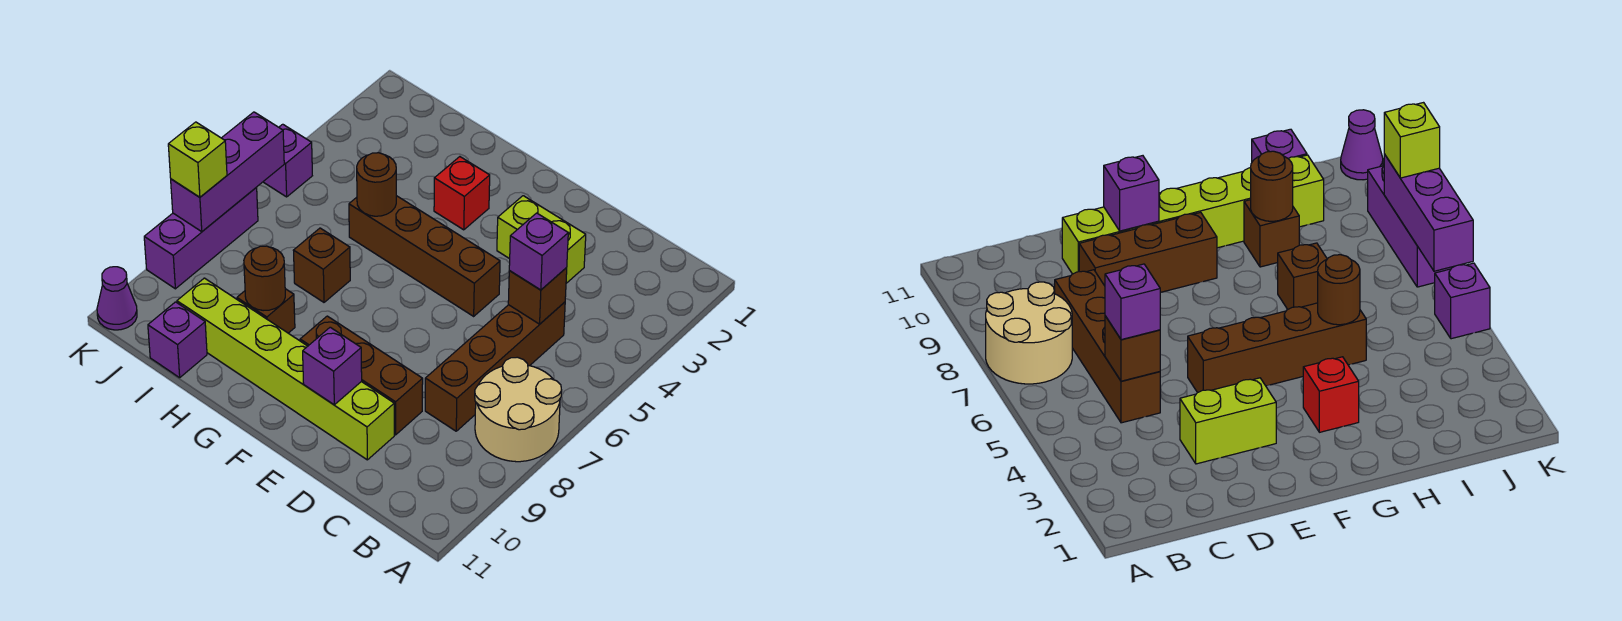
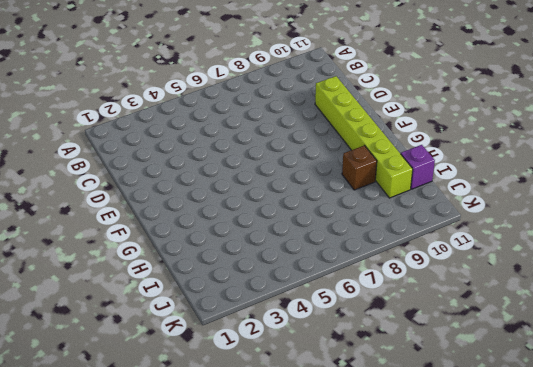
none -> tan 2x2 round brick [475,357,562,462]
none -> brown 1x4 brick [425,302,565,431]
none -> lime 1x2 brick [497,196,586,283]

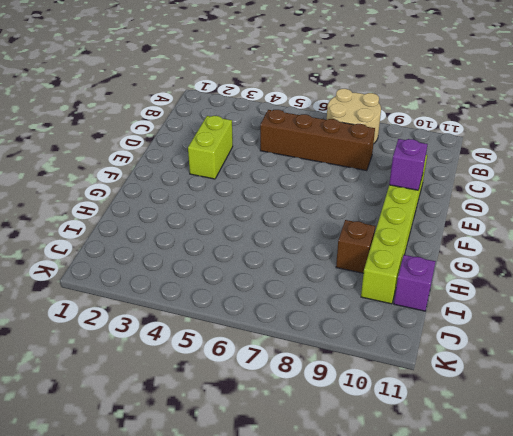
none -> brown 1x3 brick [300,316,423,435]
none -> brown 1x4 brick [349,196,500,316]
none -> red 1x1 brick [434,157,490,230]

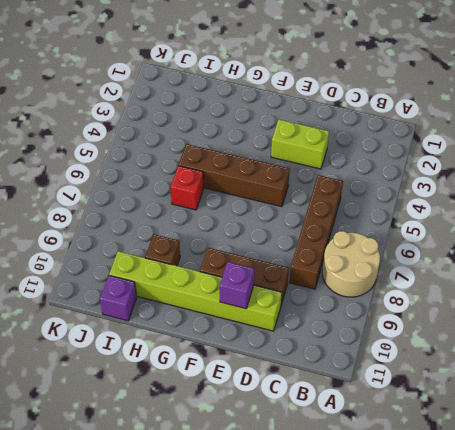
red 1x1 brick [171,166,204,210] -> red 1x1 brick moved to [434,157,490,230]
none -> brown 1x1 brick [293,228,350,302]
none -> purple 1x1 brick [263,124,312,197]
none -> purple 1x3 brick [144,188,258,289]

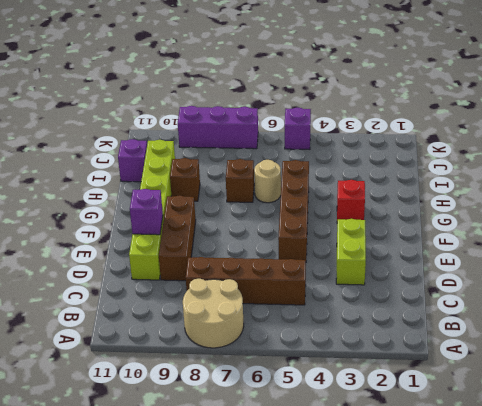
tan 1x1 round brick [254,160,281,203] -> none
none -> purple 1x1 cone [97,267,137,330]
none -> brown 1x1 brick [508,268,567,324]
none -> brown 1x1 round brick [357,153,396,216]

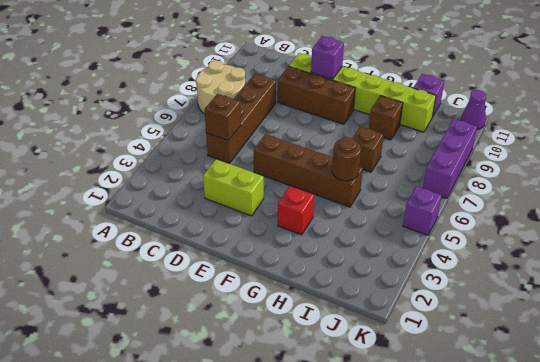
none -> brown 1x1 round brick [244,246,285,311]
none -> purple 1x3 brick [171,112,284,232]
none -> purple 1x1 brick [509,213,568,290]

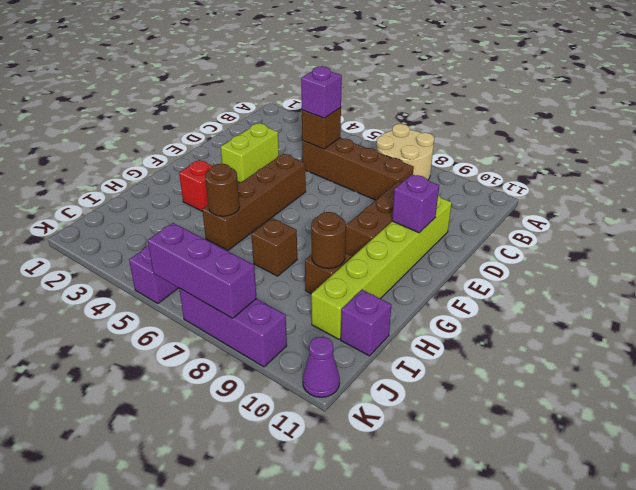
none -> lime 1x1 brick [168,122,227,197]

